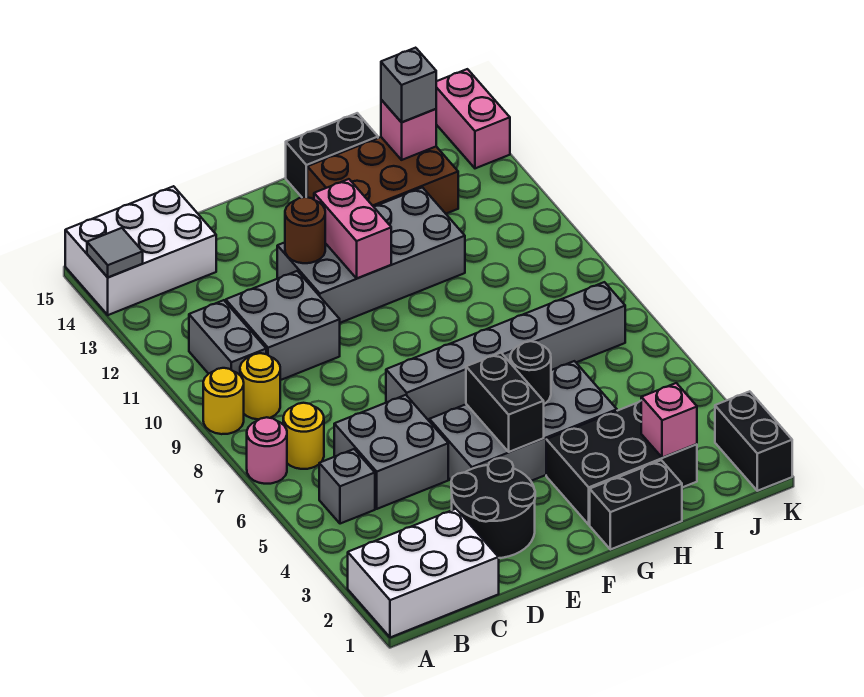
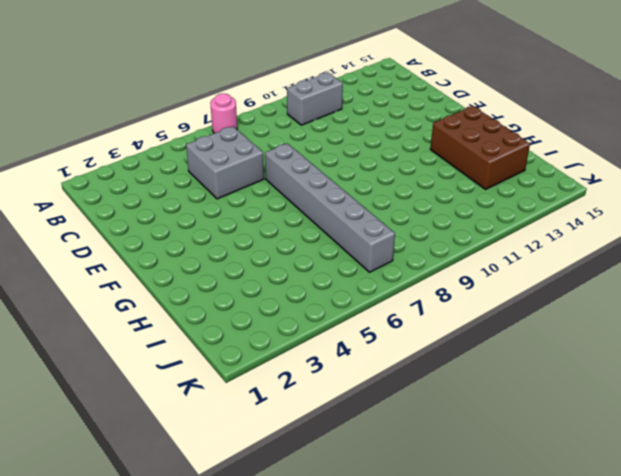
none -> white 2x3 brick [348,509,499,638]
none -> yellow 1x1 round brick [203,368,244,434]
none -> white 2x3 brick [65,186,216,315]

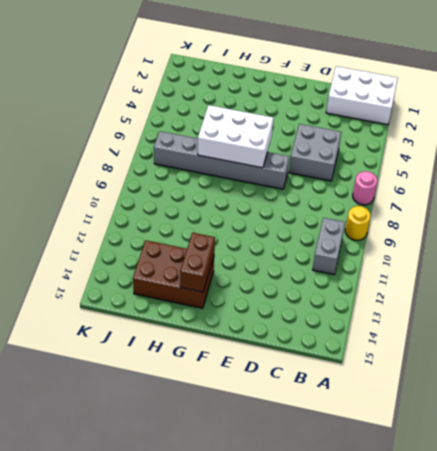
white 2x3 brick [198,105,273,168] -> white 2x3 brick moved to [65,186,216,315]
brown 1x2 brick [180,233,215,292] -> none
none -> grey 1x1 brick [319,449,375,524]
none -> yellow 1x1 round brick [283,403,324,469]
none -> yellow 1x1 round brick [240,353,280,420]

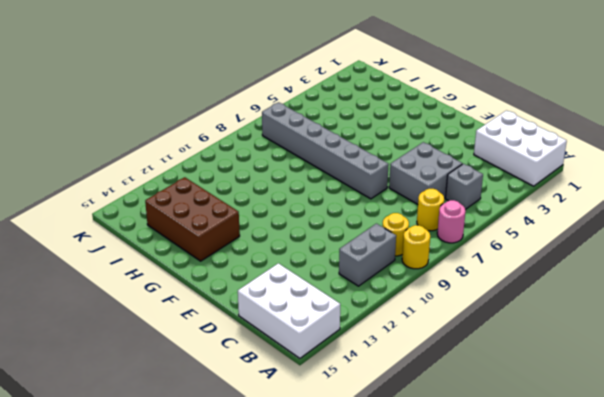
none -> grey 2x2 brick [226,271,340,380]
none -> black 2x2 round brick [451,458,535,558]
none -> grey 2x4 brick [429,361,617,481]

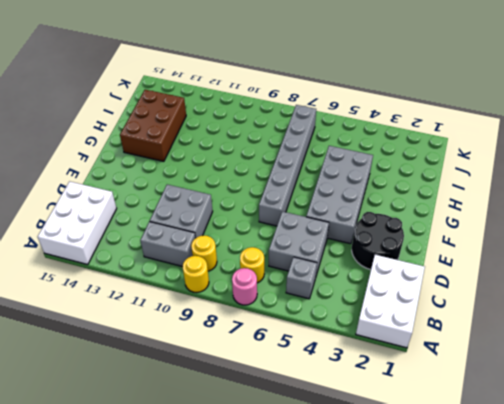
none -> grey 2x4 brick [277,187,465,323]
none -> black 1x2 brick [590,460,682,550]
none -> black 2x3 brick [546,401,697,525]

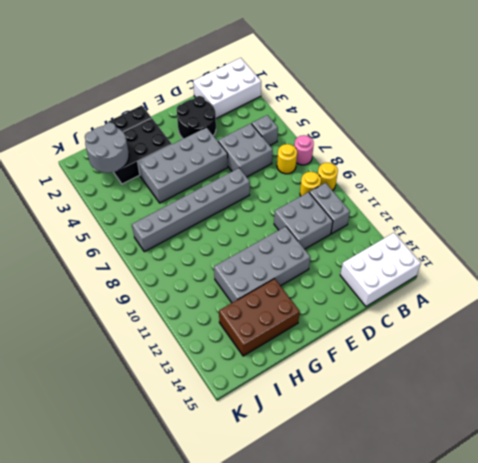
grey 2x2 round brick [85,123,129,173] -> pink 1x1 brick [641,383,697,458]
none -> black 1x2 brick [286,113,378,198]
none -> black 1x2 brick [715,391,792,491]
none -> pink 1x2 brick [436,69,510,168]

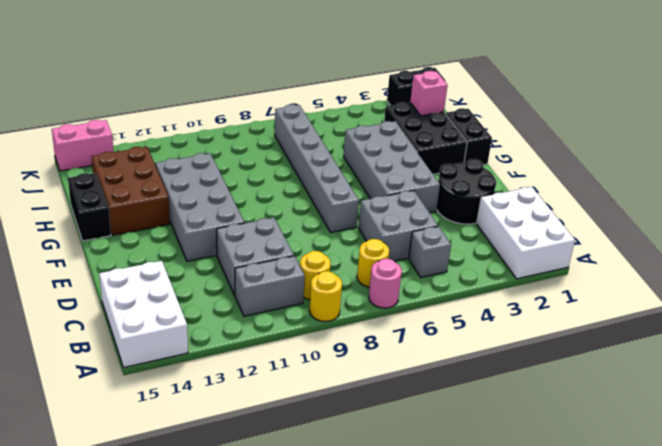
none -> grey 1x1 tile [87,228,143,277]
none -> brown 1x1 round brick [285,197,325,263]
none -> black 1x2 brick [466,353,544,452]

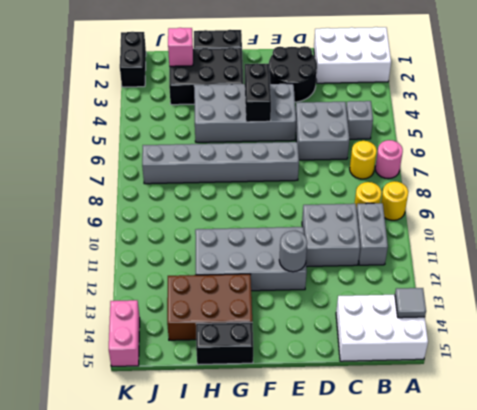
grey 1x1 round brick [279,231,307,272] -> brown 1x1 round brick [285,197,325,263]
none -> pink 1x2 brick [314,179,391,278]
none -> black 1x1 round brick [510,341,551,404]
none -> pink 1x1 brick [381,100,436,160]

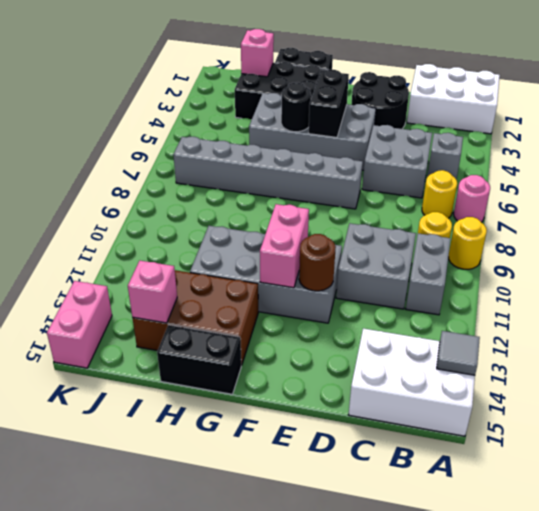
none -> black 1x2 brick [715,391,792,491]
none -> grey 1x1 brick [381,48,436,122]

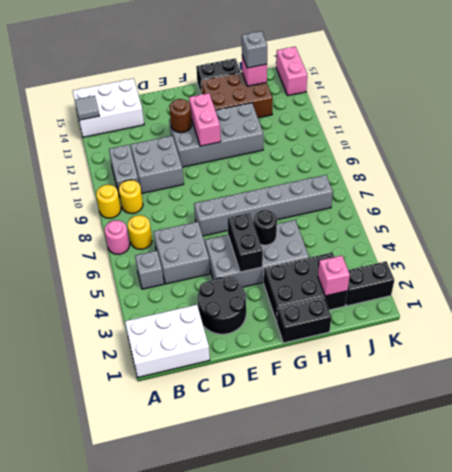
black 1x2 brick [346,261,394,306] -> black 1x2 brick turned to [715,391,792,491]

